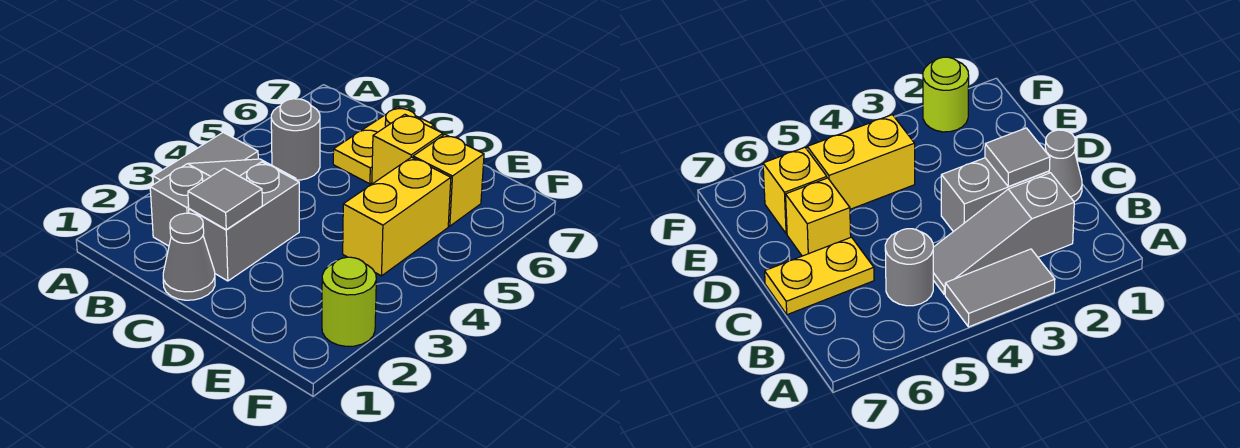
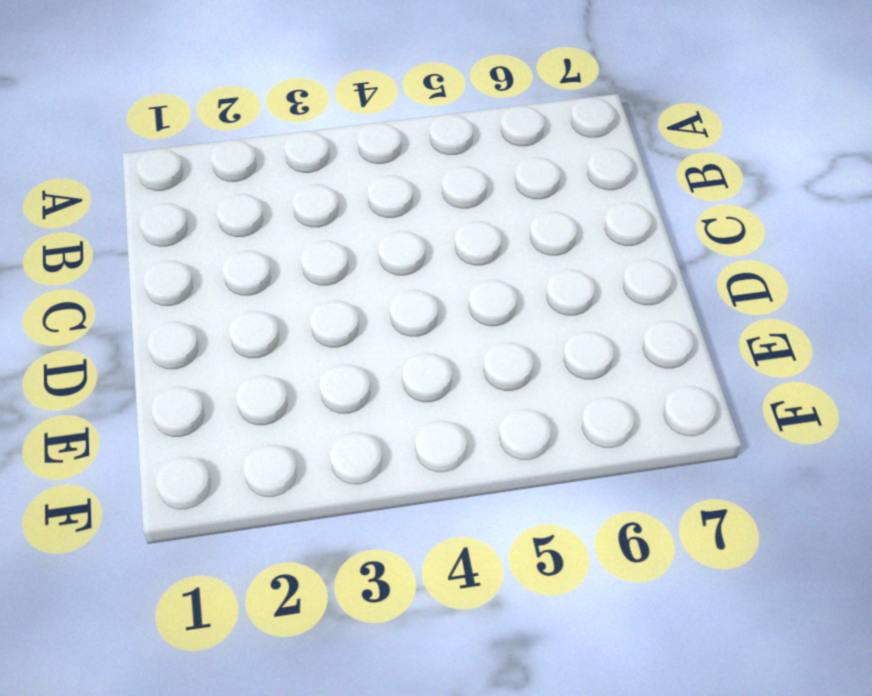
none -> grey 1x2 tile [153,132,258,185]
none -> grey 1x3 slope [150,159,296,246]

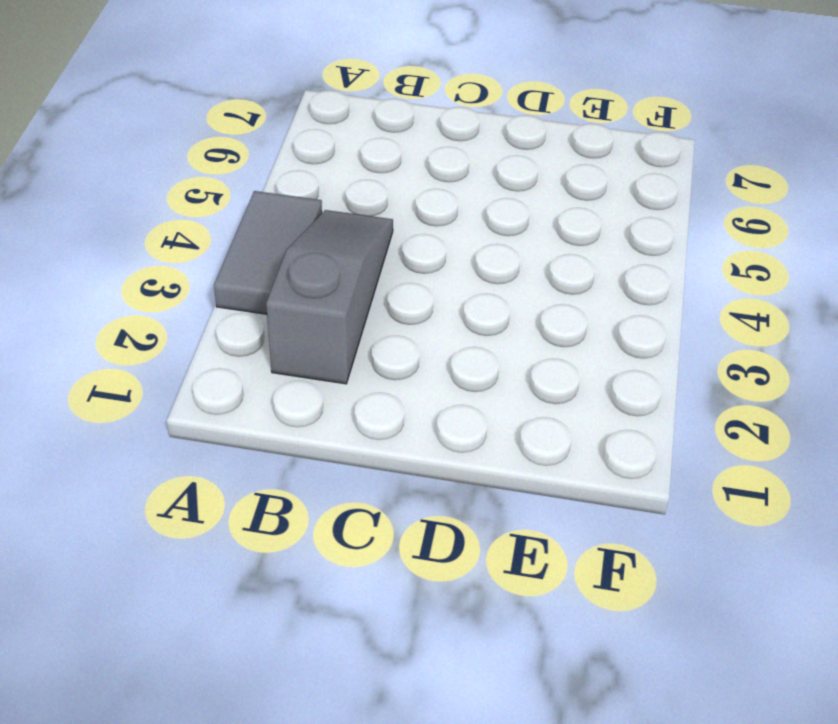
none -> grey 1x1 round brick [271,99,320,180]
none -> grey 1x1 cone [163,213,215,300]

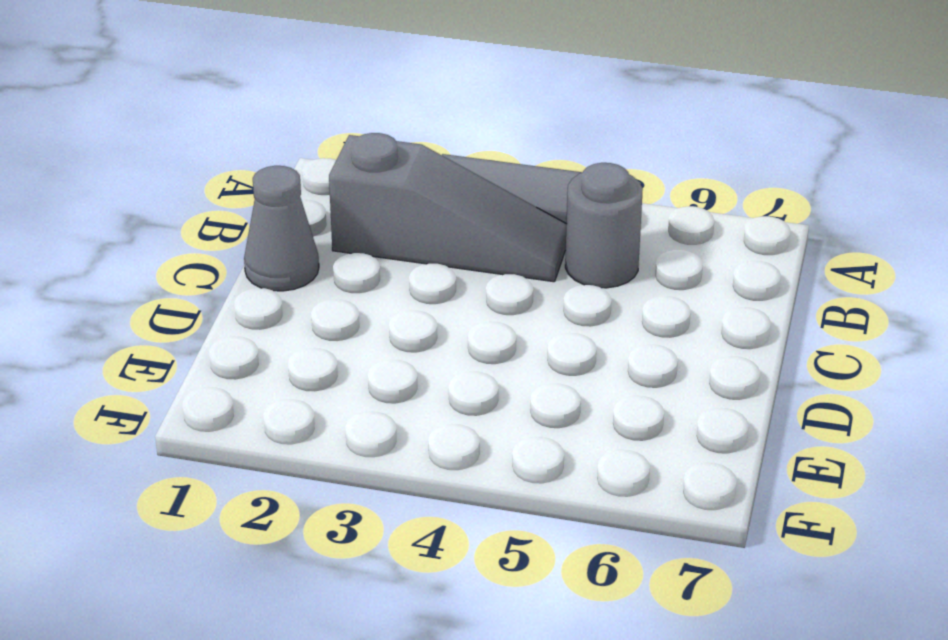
none -> grey 1x2 brick [189,162,299,281]
none -> yellow 1x2 plate [333,107,434,184]

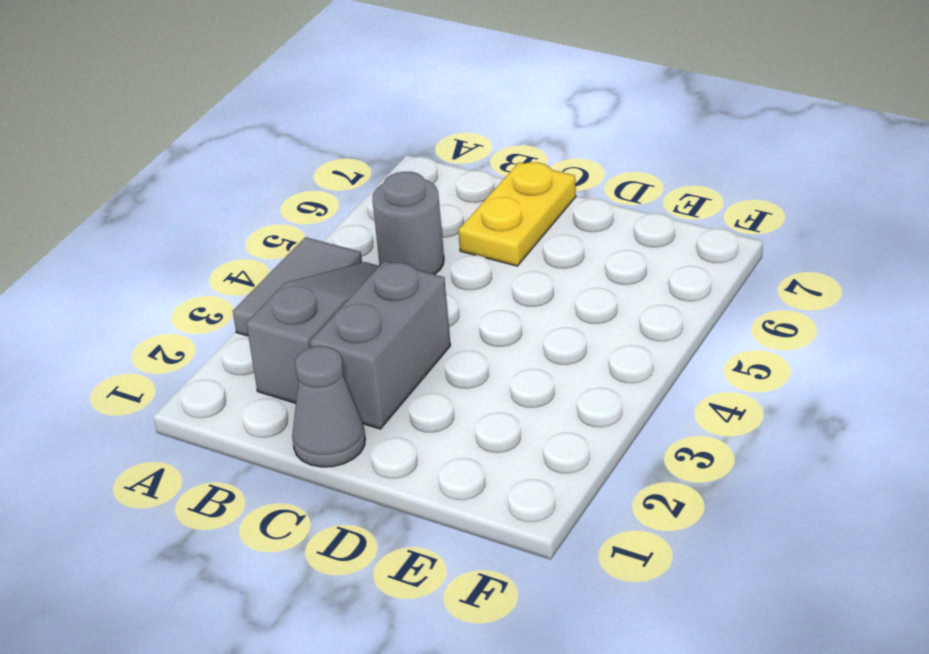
none -> yellow 1x1 brick [372,115,443,184]
none -> yellow 1x2 brick [343,157,451,276]

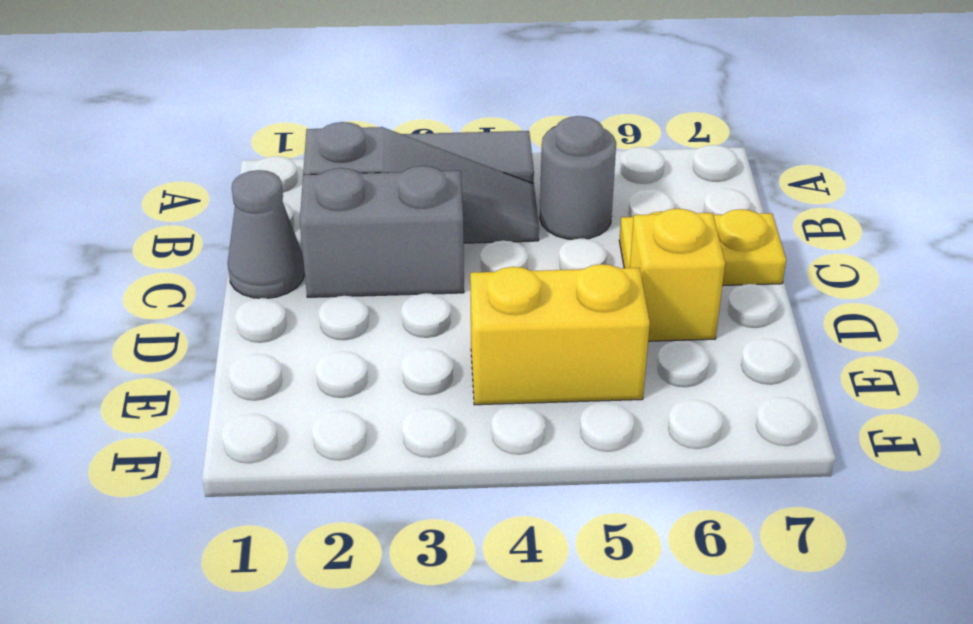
none -> yellow 1x1 brick [413,135,484,226]
none -> lime 1x1 round brick [322,257,376,346]

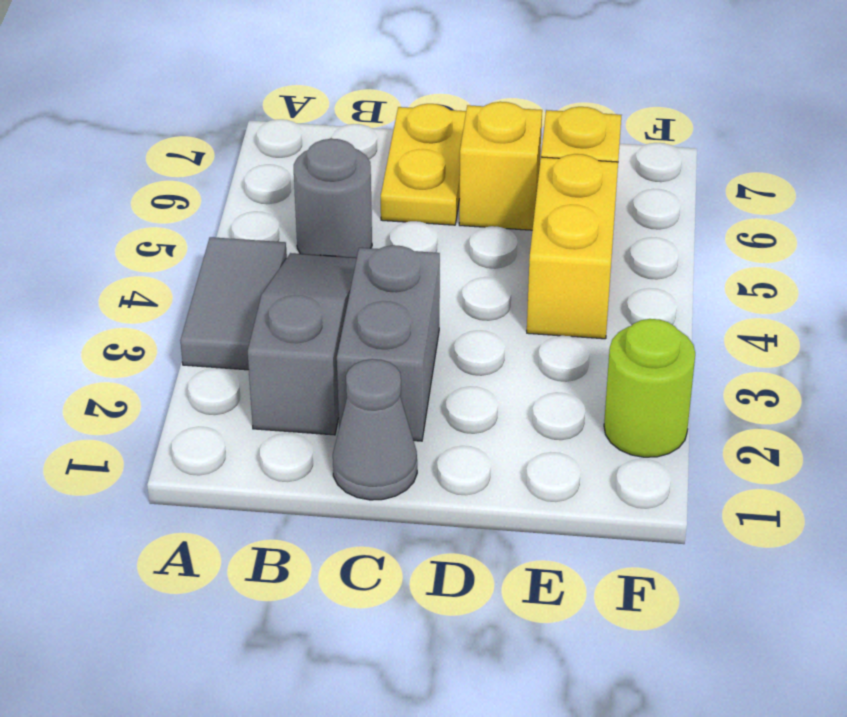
none -> grey 1x1 tile [188,168,262,229]

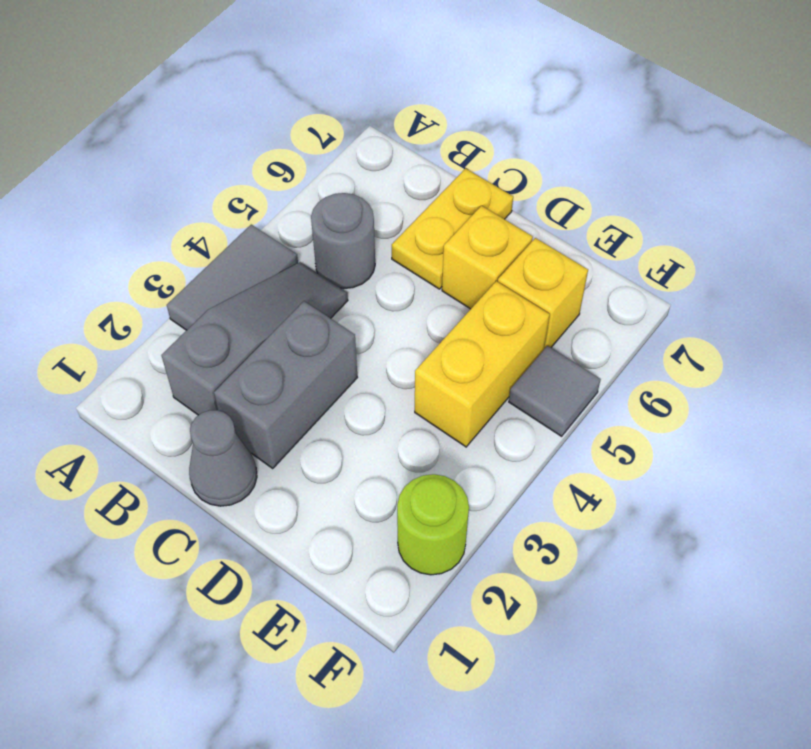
grey 1x1 tile [509,346,601,436] -> grey 1x1 tile moved to [188,168,262,229]

